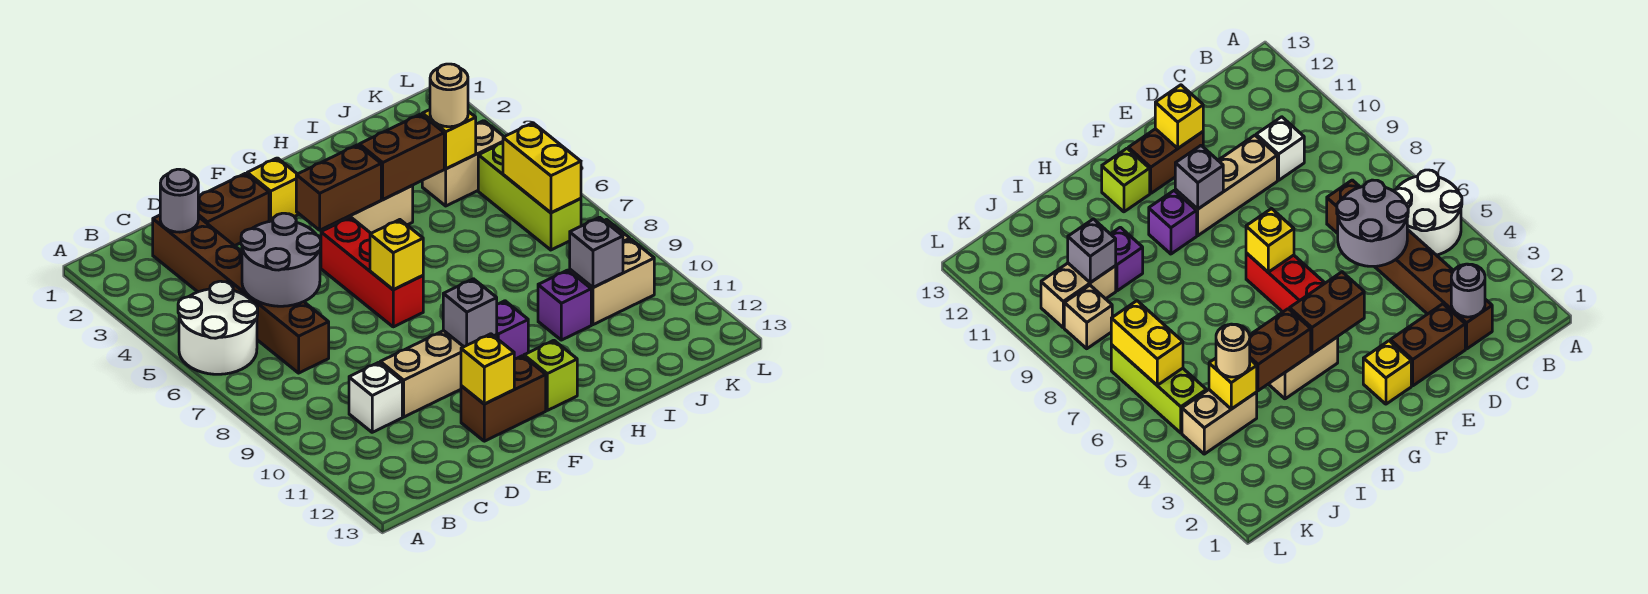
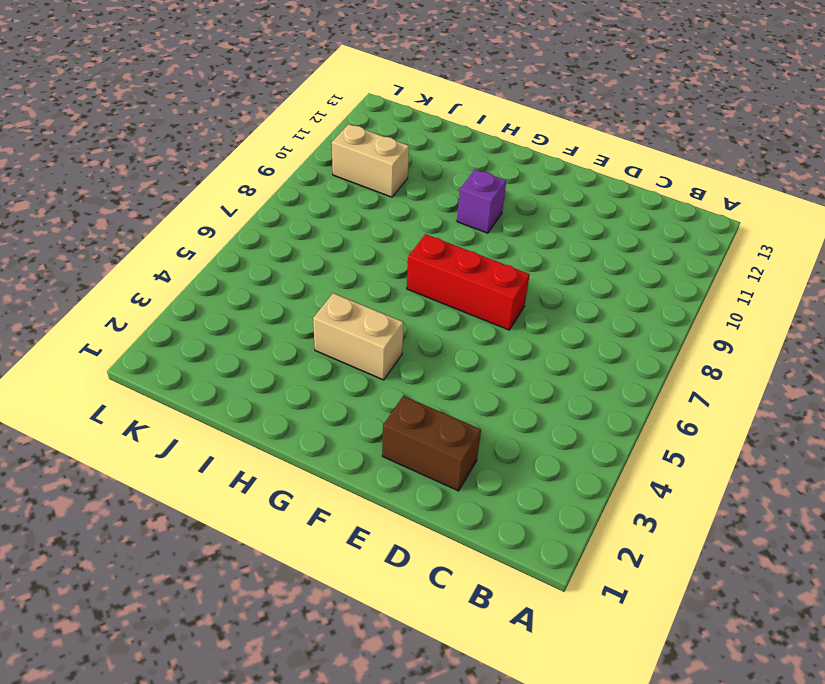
red 1x3 brick [407,234,530,330] -> red 1x3 brick turned to [321,217,423,327]
none -> white 2x2 round brick [178,281,258,374]
none -> brown 1x6 brick [153,215,329,373]
none -> white 1x1 brick [349,362,402,432]

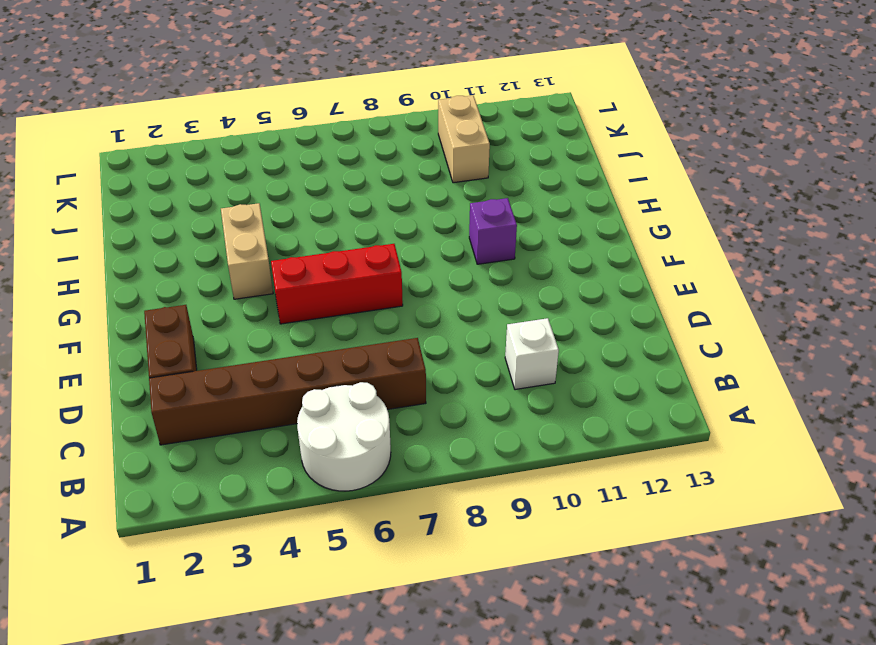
none -> tan 1x3 brick [380,331,497,417]
none -> brown 1x2 brick [461,356,546,441]
none -> yellow 1x1 brick [247,158,299,222]

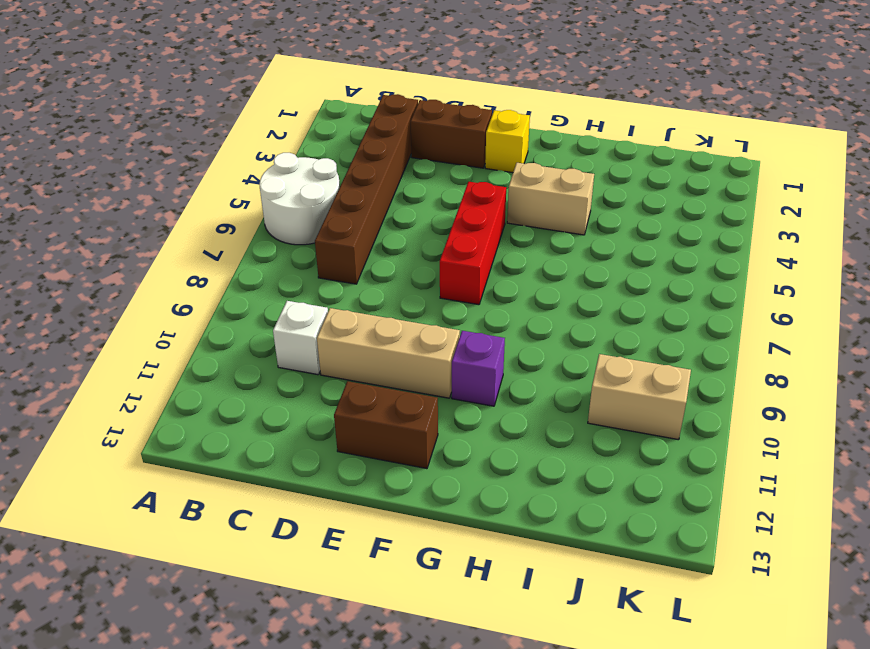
none -> lime 1x1 brick [524,340,577,410]
none -> purple 1x1 brick [538,270,591,340]
none -> tan 1x2 brick [422,121,504,206]

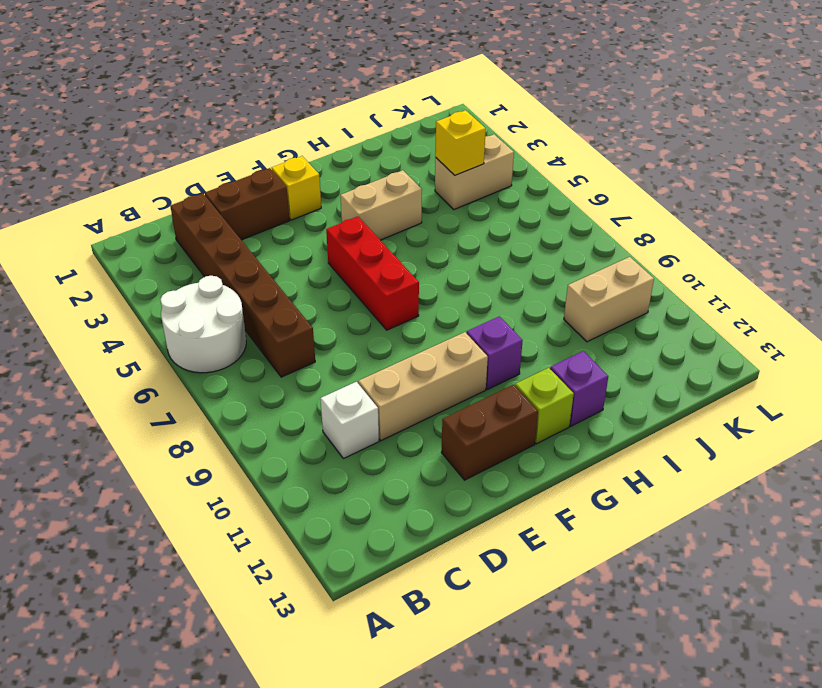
purple 1x1 brick [550,351,608,426] -> purple 1x1 brick moved to [538,270,591,340]
none -> lime 1x3 brick [478,143,581,250]
none -> tan 1x1 brick [1064,285,1112,349]
none -> grey 1x1 round brick [160,169,198,232]

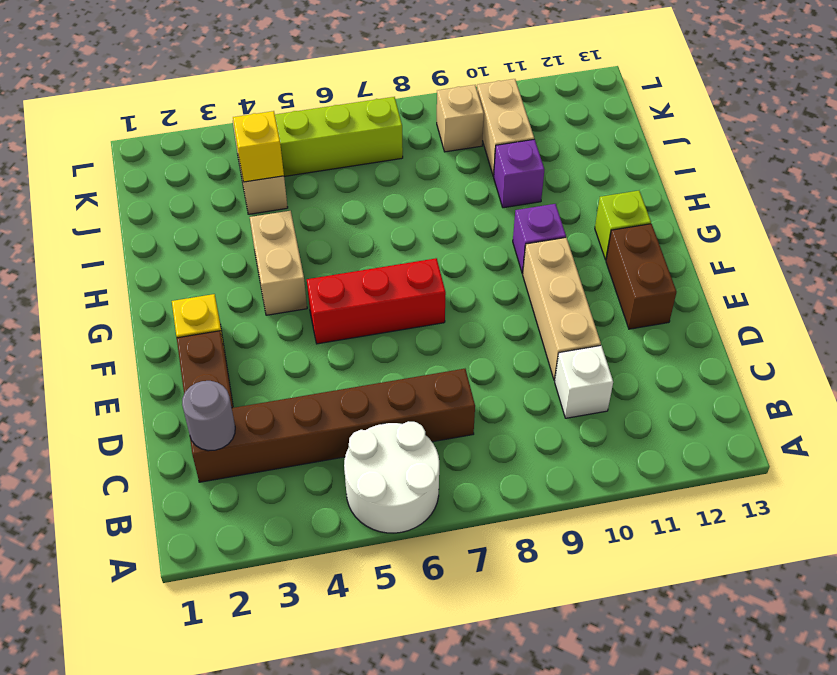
none -> grey 2x2 round brick [241,213,321,306]
none -> yellow 1x1 brick [461,334,514,404]
none -> brown 1x2 brick [296,145,381,230]

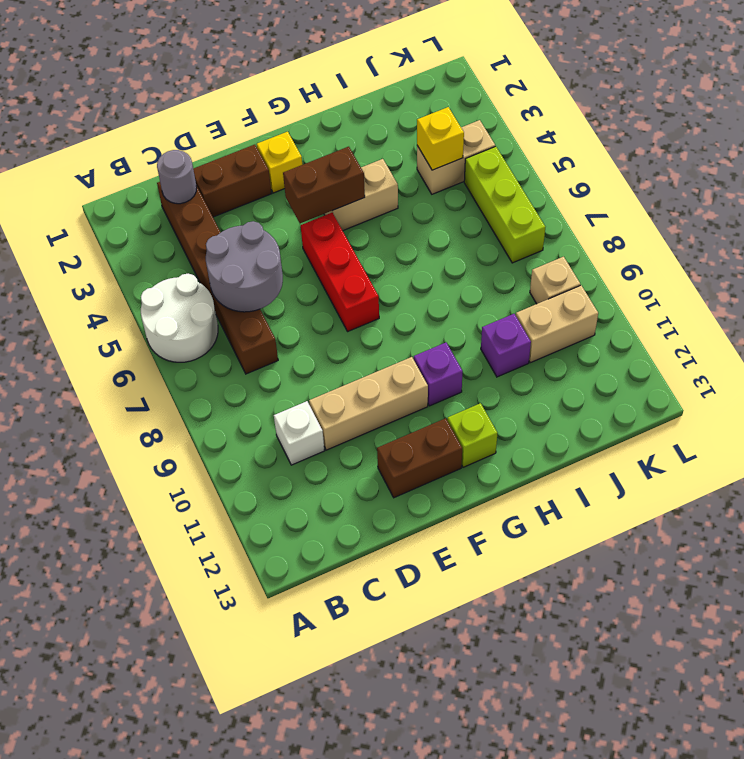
none -> yellow 1x1 brick [461,334,514,404]
none -> yellow 1x1 brick [370,220,423,290]
none -> grey 1x1 brick [443,279,497,347]

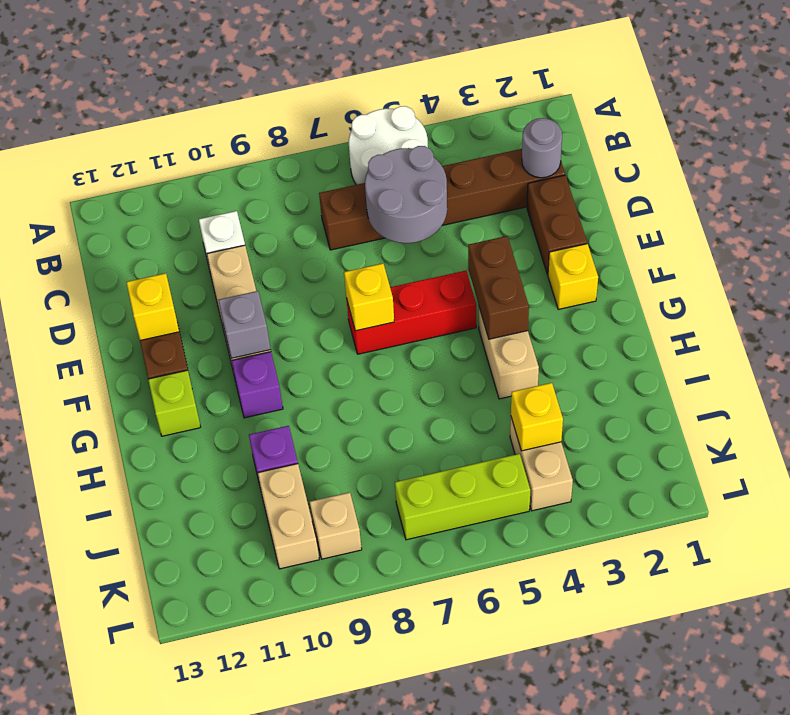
none -> brown 1x2 brick [359,114,444,199]
none -> grey 1x1 brick [570,217,623,287]
none -> yellow 1x2 brick [503,123,581,213]

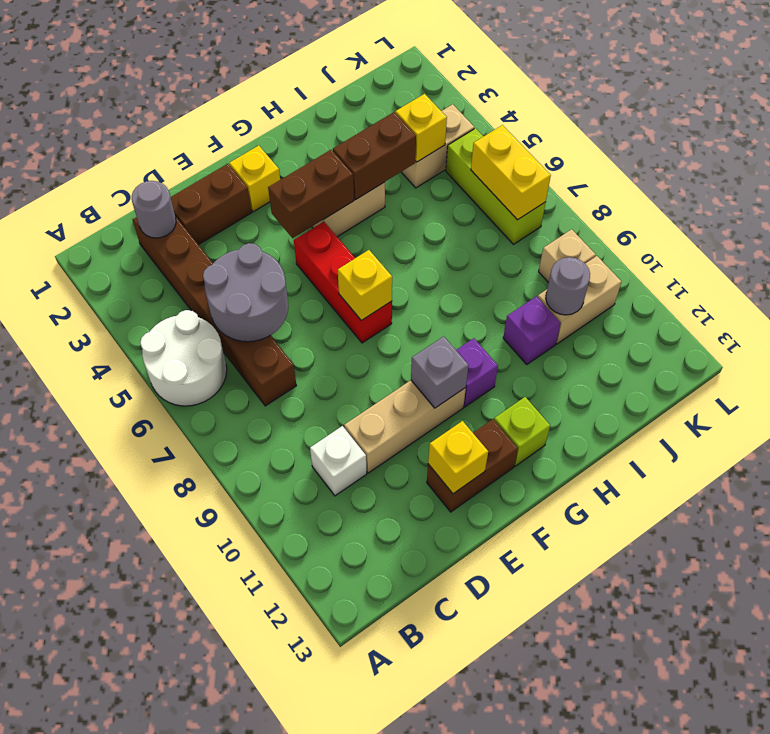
grey 1x1 round brick [546,257,590,315] -> grey 1x1 brick [570,217,623,287]
none -> tan 1x1 round brick [430,64,468,127]

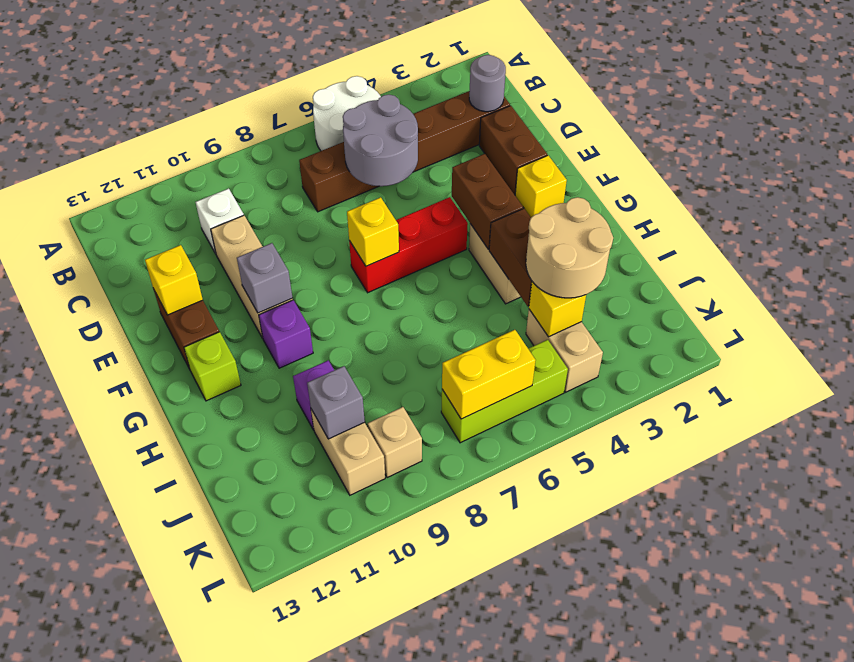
tan 2x2 round brick [526,197,613,298] -> tan 1x1 round brick [430,64,468,127]

